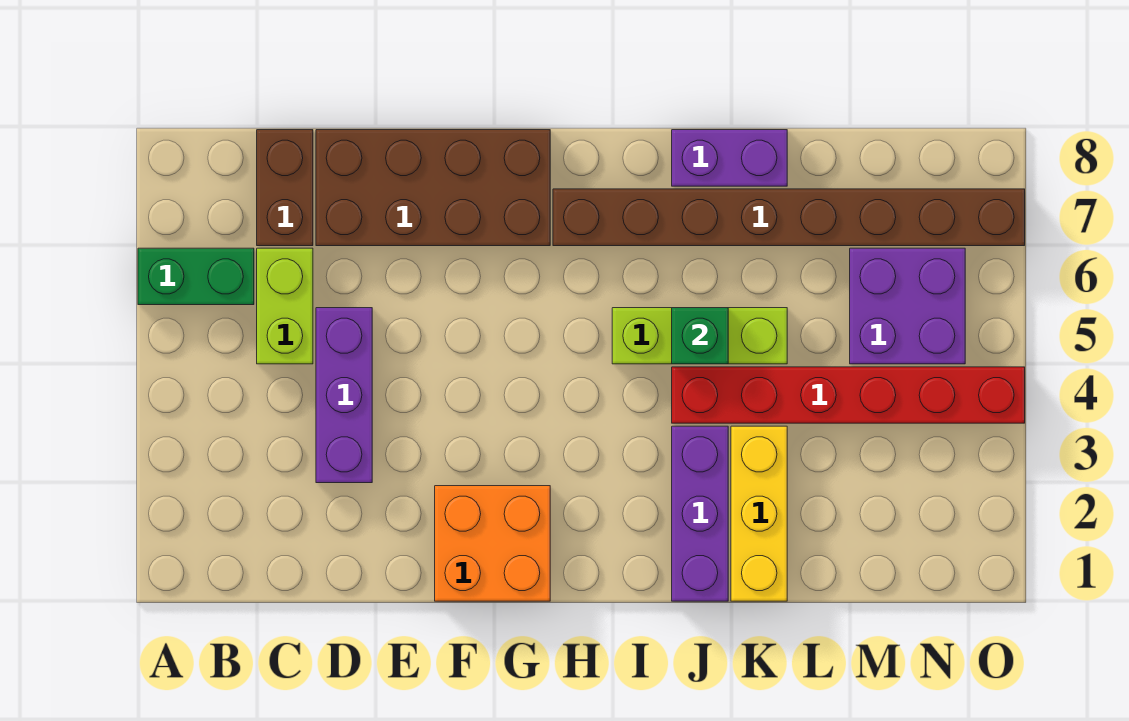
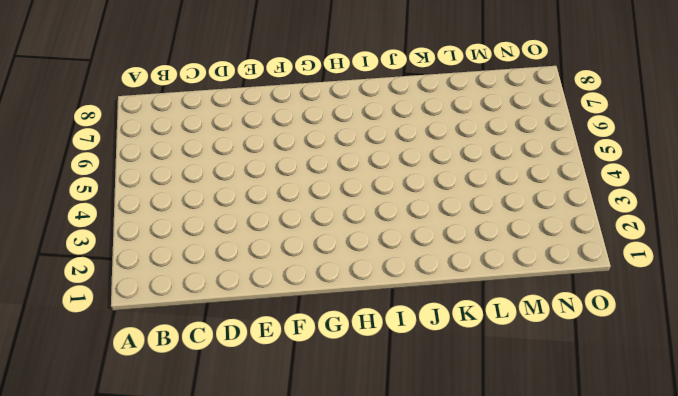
none -> green 1x2 brick [138,248,254,305]
none -> lime 1x2 brick [257,248,313,364]
none -> brown 1x2 brick [257,130,313,246]

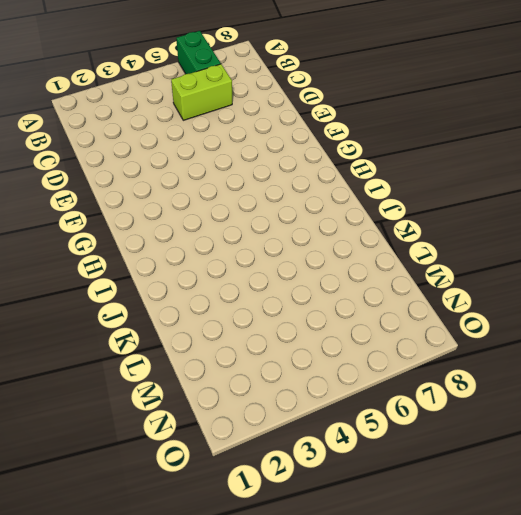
none -> brown 1x2 brick [257,130,313,246]
none -> purple 1x3 brick [316,308,372,483]
none -> brown 2x4 brick [316,130,550,246]

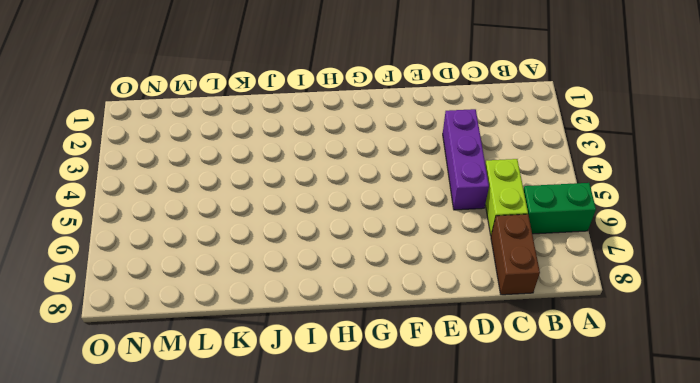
none -> brown 2x4 brick [316,130,550,246]
none -> orange 2x2 brick [435,486,550,601]
none -> brown 1x8 brick [553,189,1025,246]

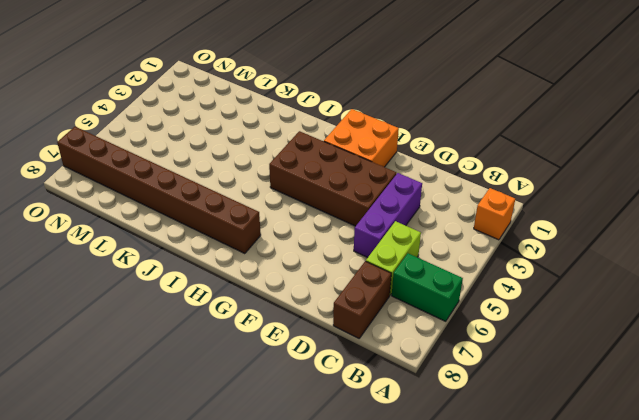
orange 1x1 brick [474,188,515,240] -> none
brown 2x4 brick [269,131,396,226] -> brown 2x4 brick moved to [316,130,550,246]
none -> lime 1x3 brick [612,308,787,364]
none -> purple 1x3 brick [672,426,728,601]
none -> red 1x6 brick [672,367,1025,423]

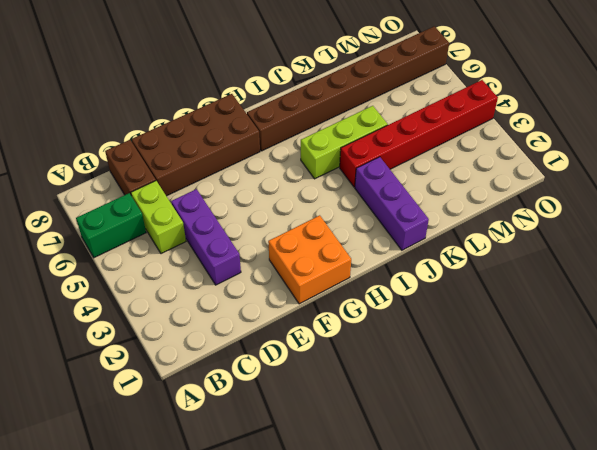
none -> purple 1x2 brick [672,130,787,186]
none -> yellow 1x3 brick [731,426,787,601]
none -> purple 2x2 brick [850,248,965,364]

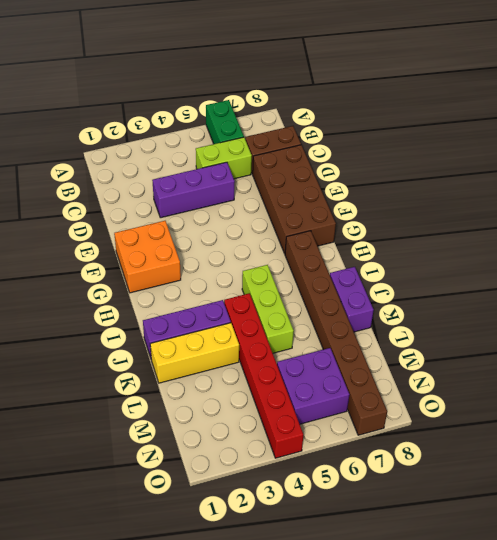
none -> green 1x1 brick [672,308,728,364]

